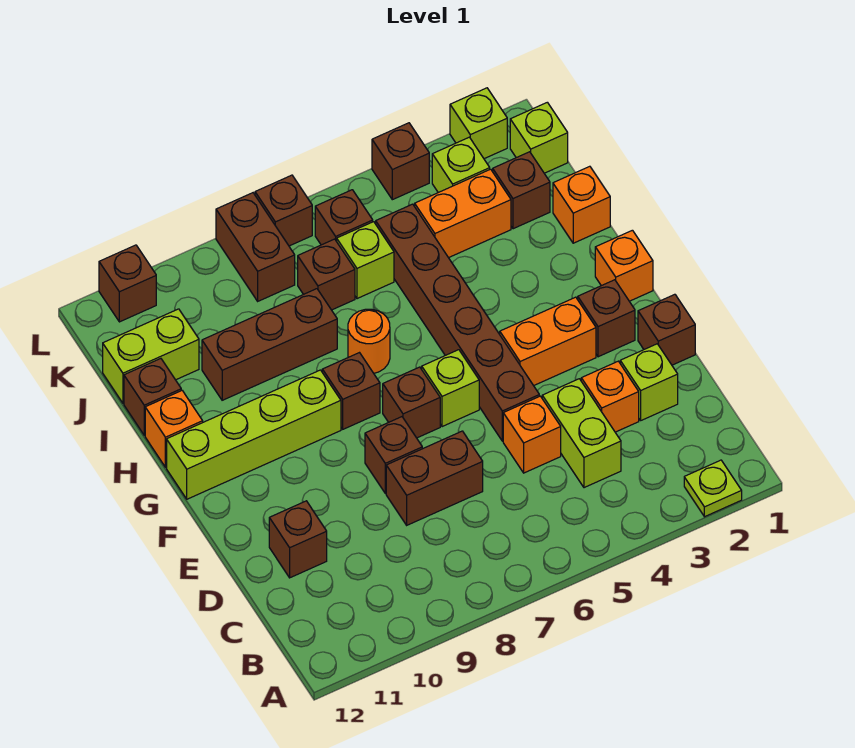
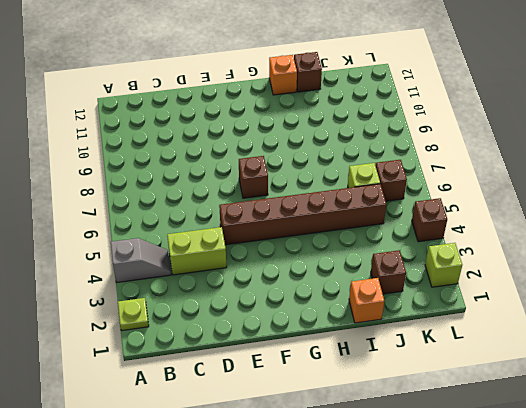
grey 1x2 slope [111,238,171,282] -> none
none -> lime 1x1 brick [620,344,678,420]
none -> orange 1x1 brick [581,361,639,432]
none -> orange 1x1 brick [503,396,561,473]
none -> brown 1x2 brick [386,431,483,525]

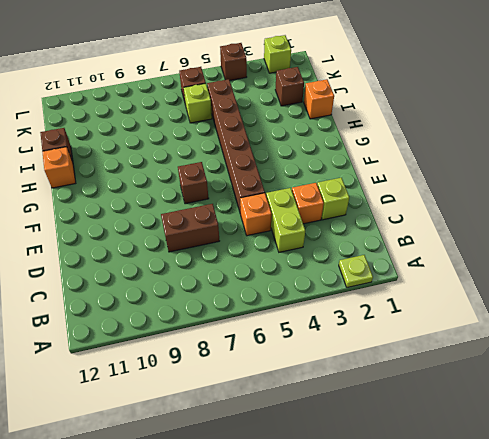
none -> brown 1x1 brick [269,501,327,578]
none -> brown 1x1 brick [638,294,695,365]
none -> brown 1x1 brick [365,417,422,493]
none -> brown 1x1 brick [578,280,635,357]

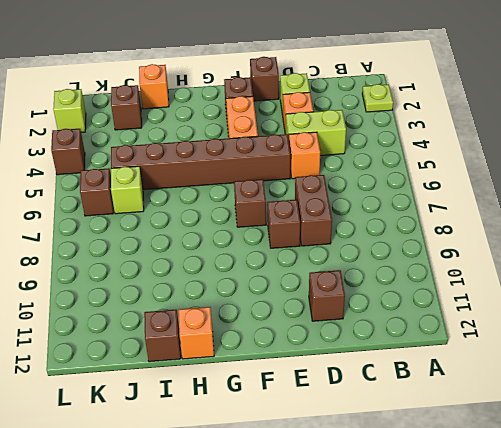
none -> lime 1x1 brick [422,350,479,427]
none -> orange 1x1 brick [595,230,653,301]
none -> brown 1x1 brick [322,353,380,429]
none -> lime 1x4 brick [167,370,341,499]

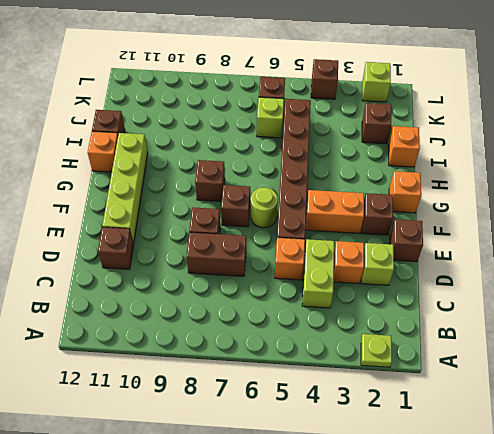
lime 1x4 brick [102,133,148,244] -> lime 1x4 brick turned to [167,370,341,499]
lime 1x1 round brick [251,187,278,228] -> lime 1x1 brick [422,350,479,427]
none -> orange 1x1 round brick [348,309,390,373]
none -> brown 1x3 brick [202,289,337,400]
none -> orange 1x2 brick [415,169,511,258]
none -> brown 1x1 brick [298,239,355,310]

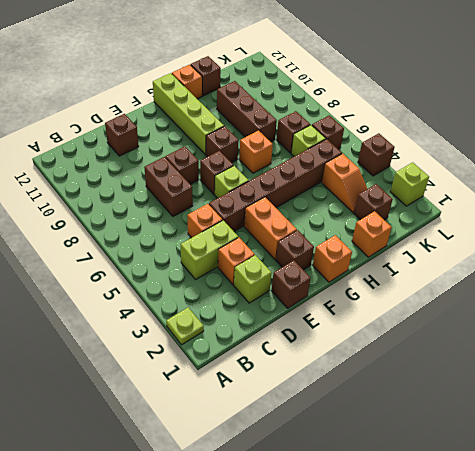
orange 1x1 brick [239,130,273,173] -> orange 1x1 round brick [348,309,390,373]
orange 1x2 slope [322,154,367,213] -> orange 1x2 brick [415,169,511,258]
none -> lime 1x2 brick [103,309,199,403]
none -> lime 1x1 brick [510,102,568,173]
none -> lime 1x1 brick [432,137,490,193]
none -> brown 1x2 brick [216,193,295,301]

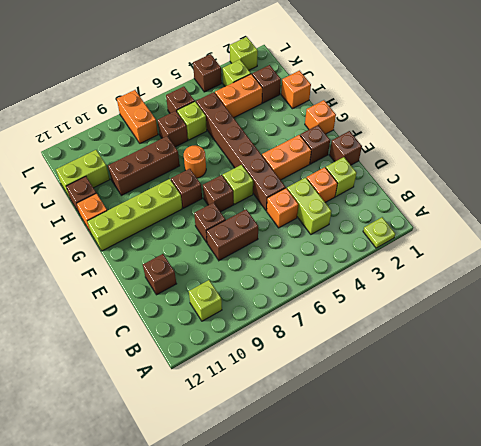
lime 1x1 brick [189,280,222,321] -> lime 1x1 brick moved to [510,102,568,173]
orange 1x2 brick [117,90,158,143] -> brown 1x2 brick [216,193,295,301]
none -> brown 1x1 brick [255,175,312,246]
none -> brown 1x1 brick [99,245,156,322]

